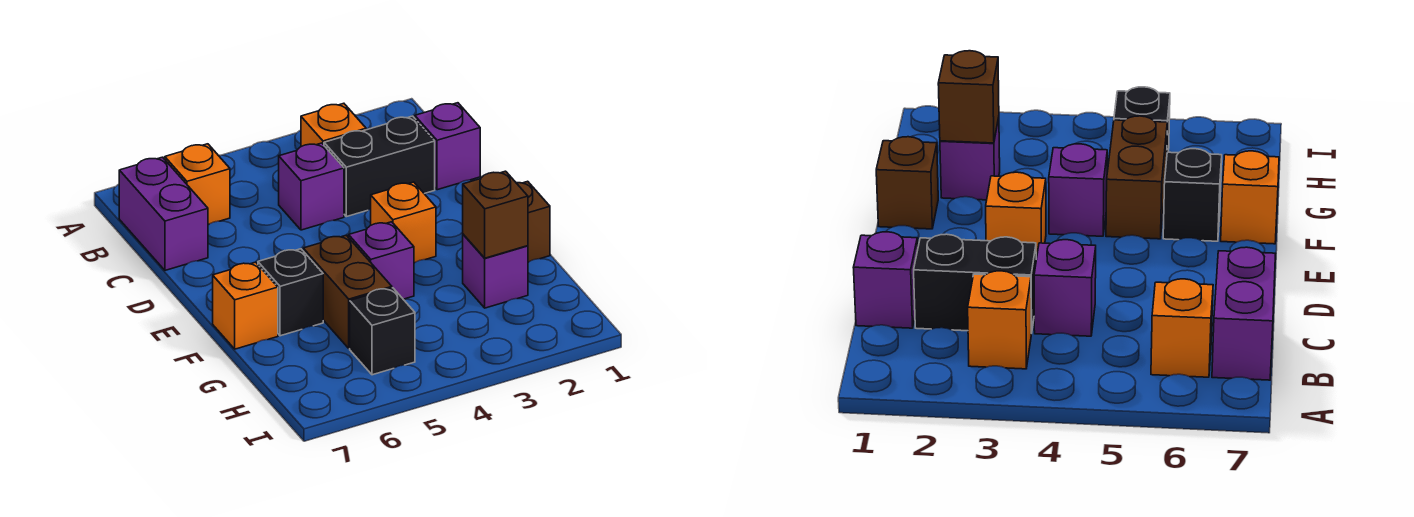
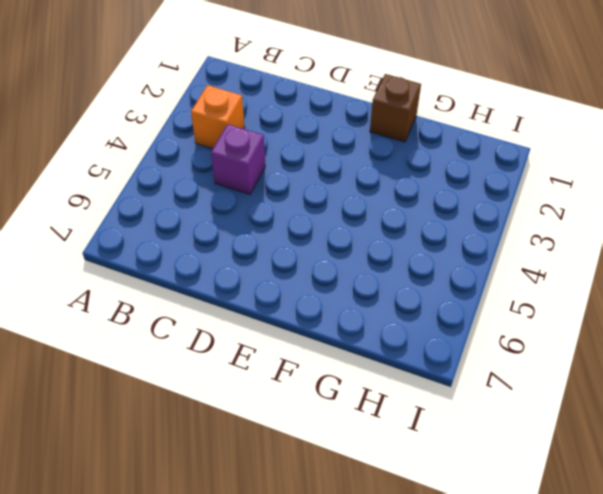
none -> orange 1x1 brick [165,144,230,225]
none -> purple 1x2 brick [119,157,208,270]
none -> purple 1x1 brick [415,103,480,190]

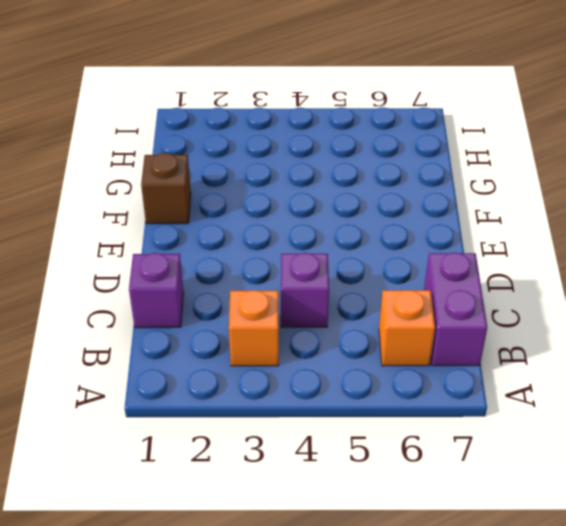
none -> black 1x2 brick [324,116,435,217]
none -> orange 1x1 brick [371,182,436,263]
none -> purple 1x1 brick [349,222,414,299]

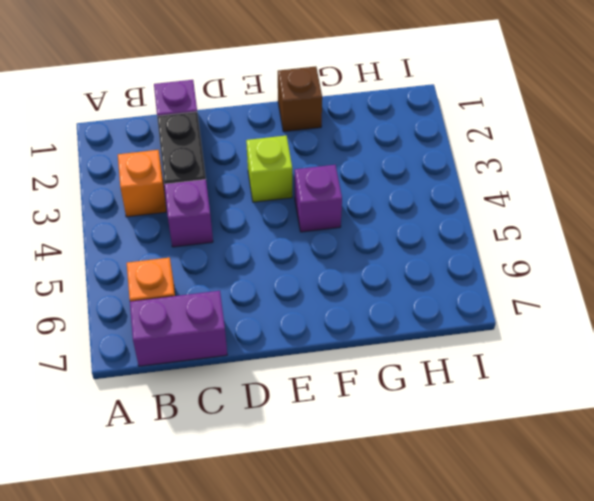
lime 1x1 brick [246,136,292,202] -> orange 1x1 brick [371,182,436,263]
none -> brown 1x2 brick [303,235,392,348]
none -> black 1x1 brick [258,249,323,336]
none -> orange 1x1 brick [213,262,278,349]

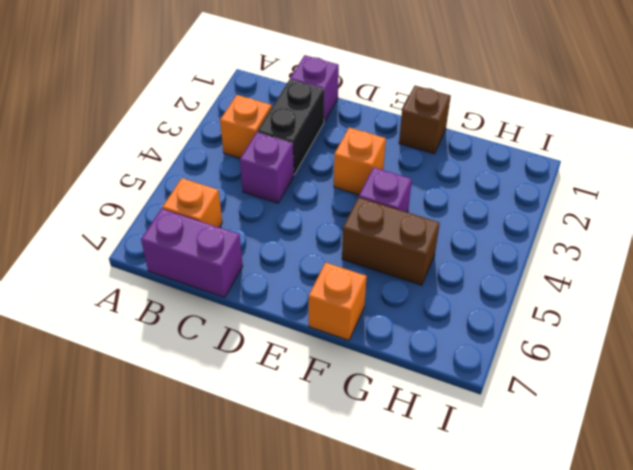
none -> black 1x1 brick [258,249,323,336]
none -> purple 1x1 brick [463,234,528,308]
none -> black 1x1 brick [350,288,415,375]

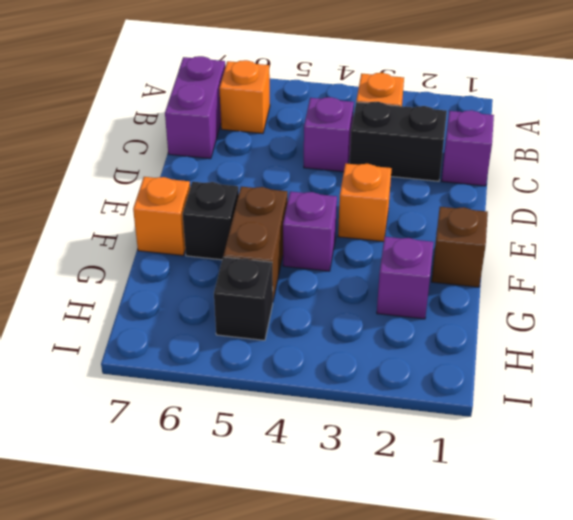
none -> brown 1x1 brick [463,171,528,258]

